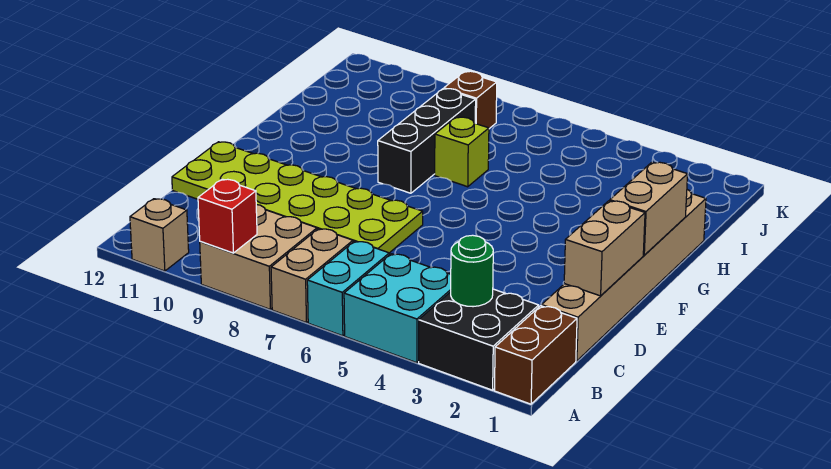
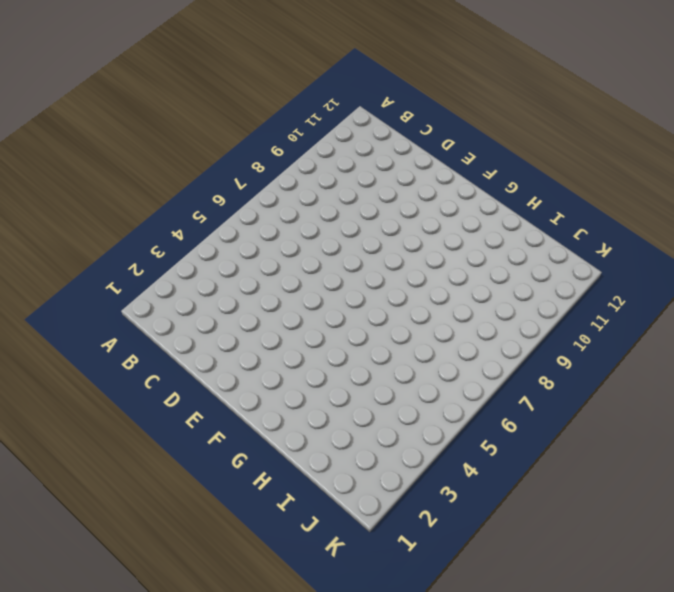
none -> brown 1x2 brick [494,306,577,404]
none -> black 2x2 brick [419,289,539,390]
none -> cyan 2x2 brick [344,254,451,363]

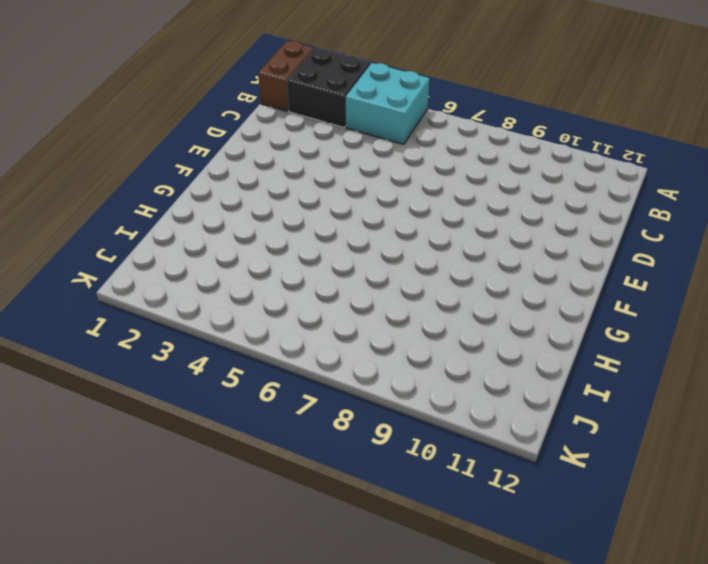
none -> cyan 1x2 brick [307,241,389,336]
none -> tan 1x2 brick [271,228,353,322]
none -> tan 2x2 brick [200,205,317,310]

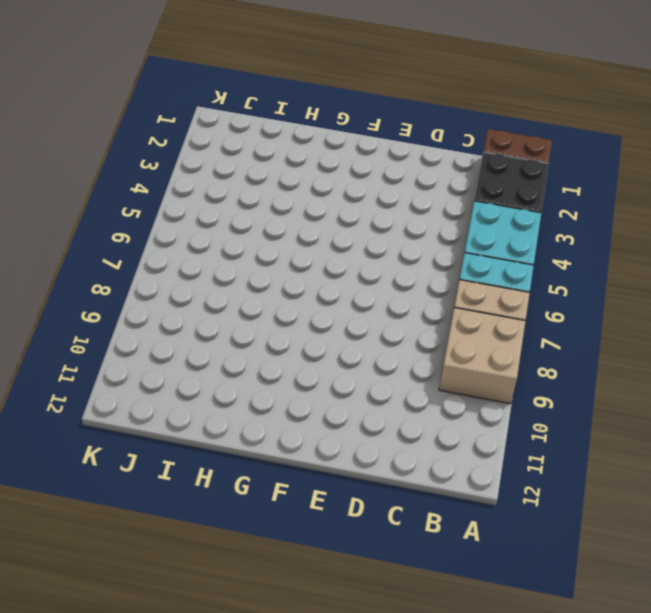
none -> tan 1x1 brick [130,199,189,271]
none -> tan 1x6 brick [542,190,706,361]
none -> lime 2x6 plate [172,142,423,253]

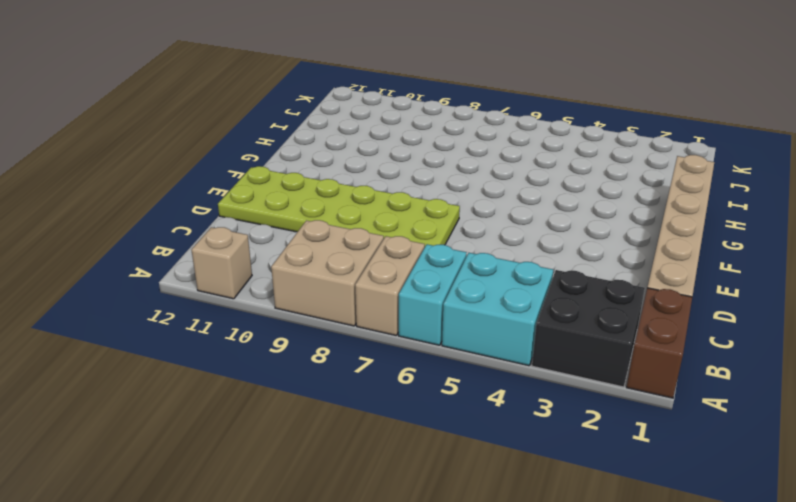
none -> black 1x3 brick [378,89,476,193]
none -> lime 1x1 brick [435,117,489,187]
none -> brown 1x1 brick [444,71,497,129]

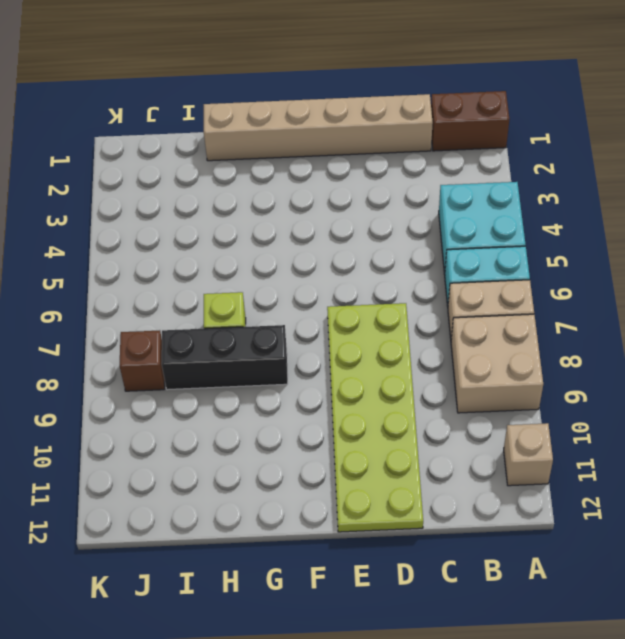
none -> black 2x2 brick [419,289,539,390]
none -> red 1x1 brick [198,179,257,253]
none -> green 1x1 round brick [451,235,493,307]

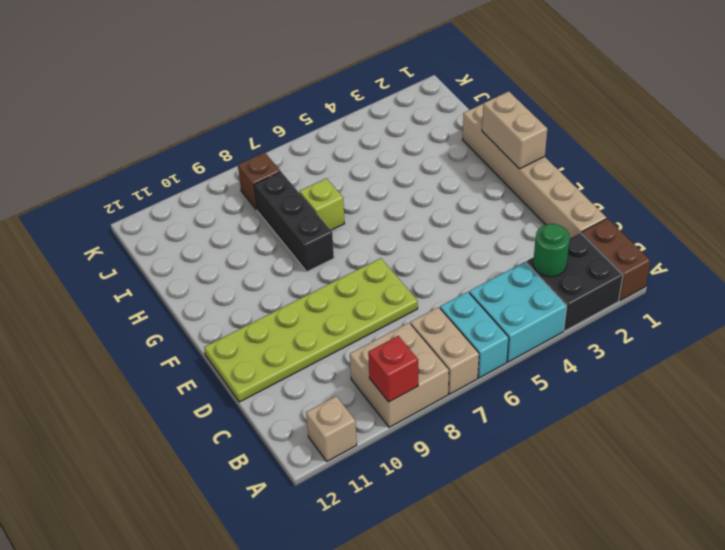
none -> tan 1x2 brick [564,201,645,296]

